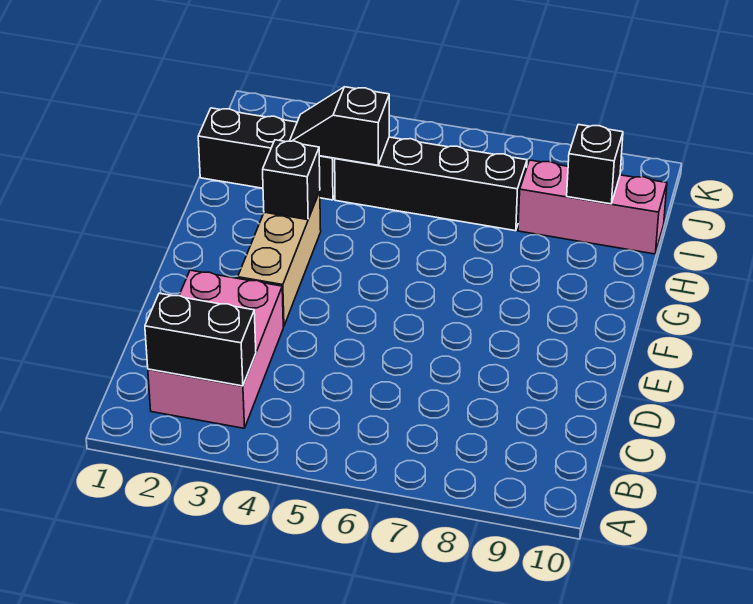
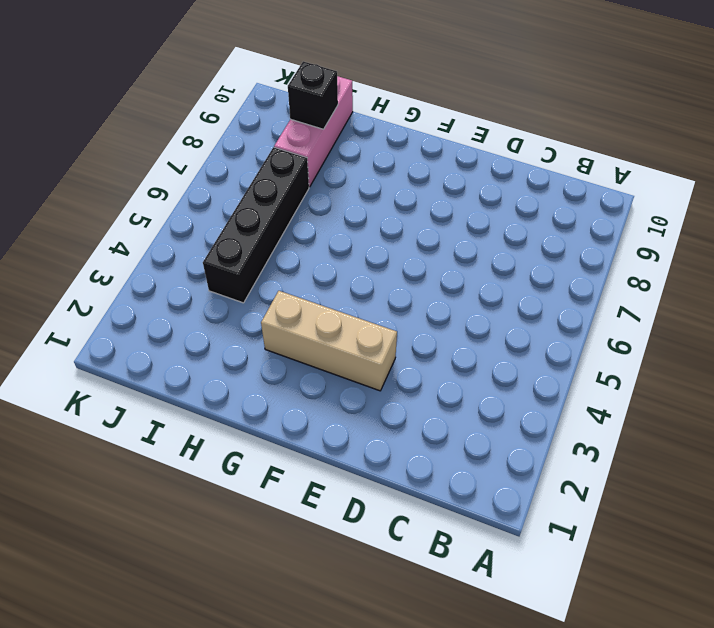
none -> pink 2x3 brick [148,270,283,428]
none -> black 1x3 brick [198,108,335,200]

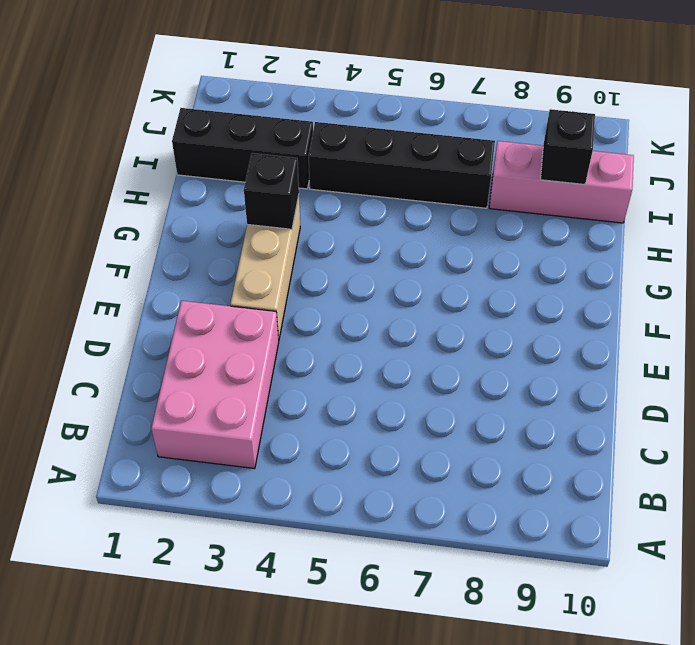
none -> black 1x2 brick [145,293,256,386]
none -> black 1x2 slope [290,87,389,165]

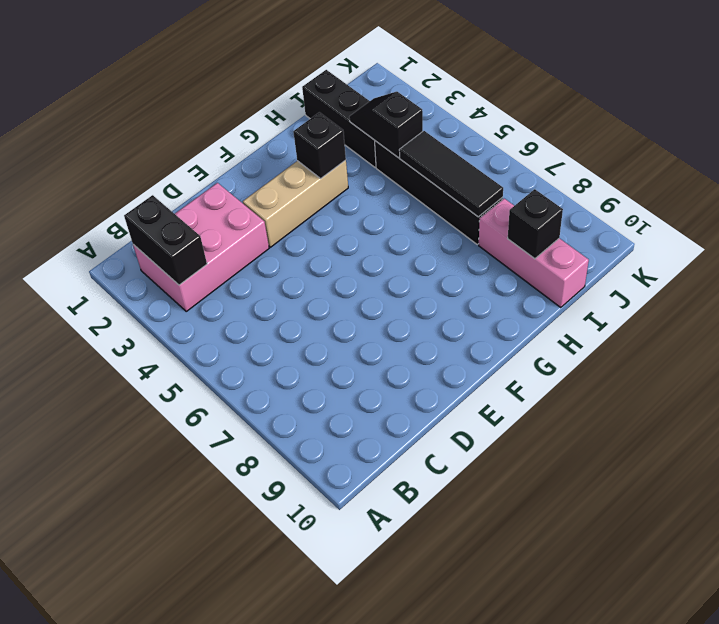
black 1x3 tile [399,131,503,217] -> none

